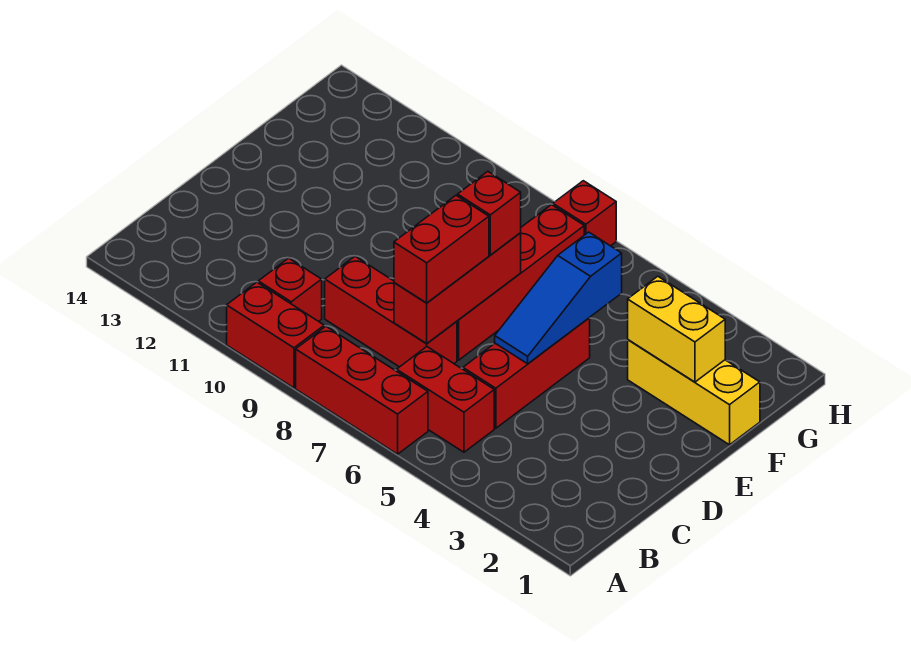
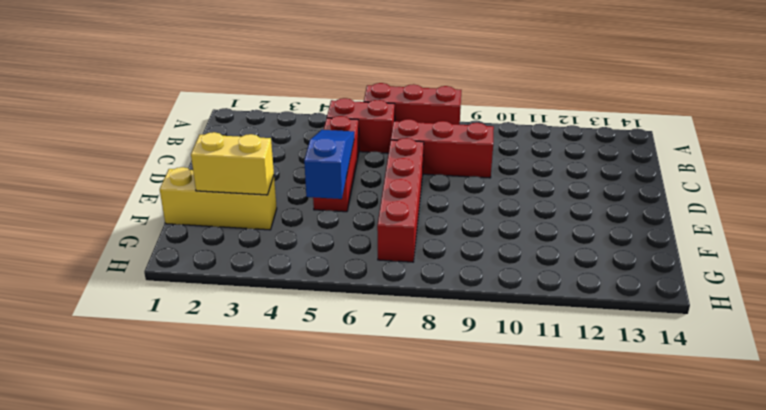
none -> red 1x2 brick [227,282,324,388]
none -> red 1x1 brick [258,258,322,321]
none -> red 1x1 brick [553,181,616,246]

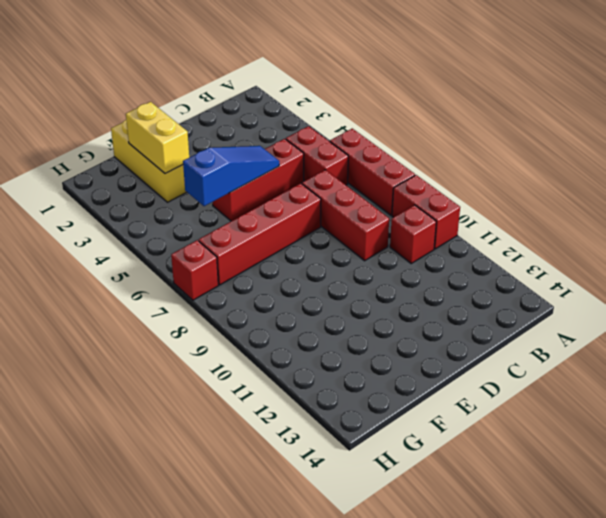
none -> red 1x3 brick [394,233,521,343]
none -> red 1x2 brick [394,196,489,303]
none -> red 1x1 brick [458,171,521,255]

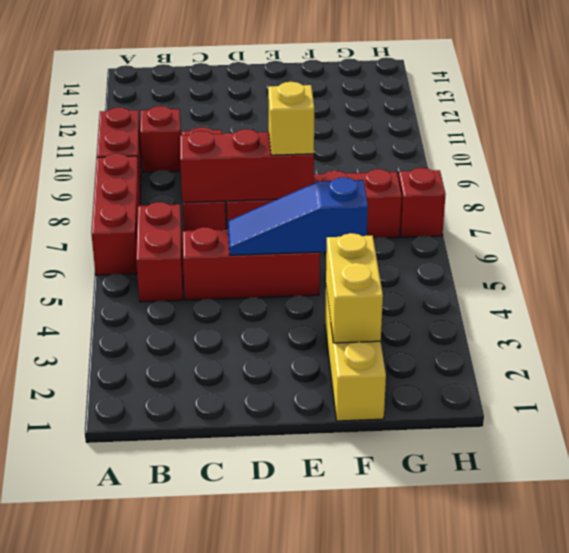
yellow 1x1 brick [268,82,314,155] -> red 1x1 brick [458,171,521,255]
none -> red 1x2 brick [394,196,489,303]

